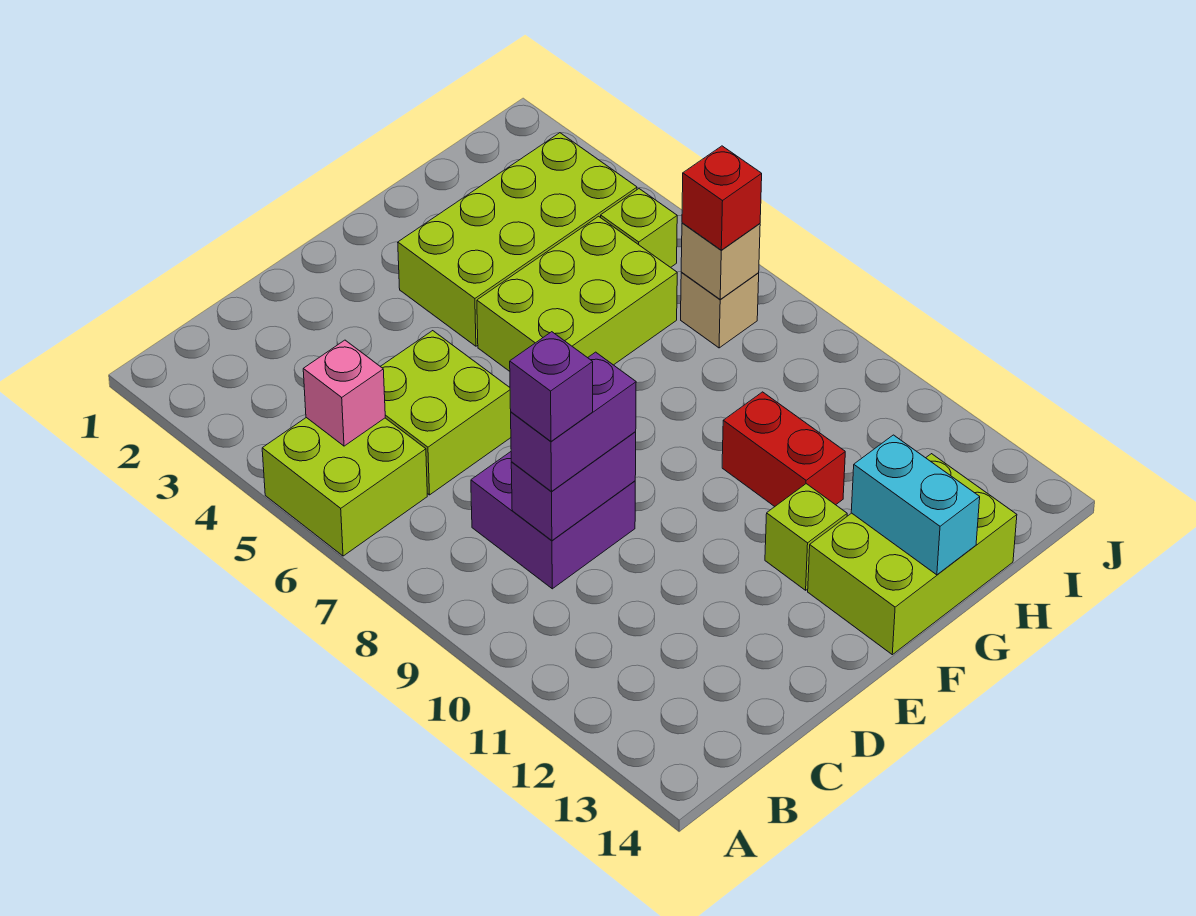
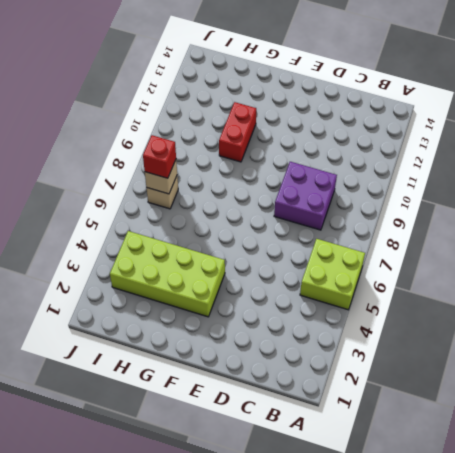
none -> lime 2x2 brick [380,331,511,495]
none -> lime 2x3 brick [477,216,677,371]
none -> lime 1x1 brick [765,484,847,590]

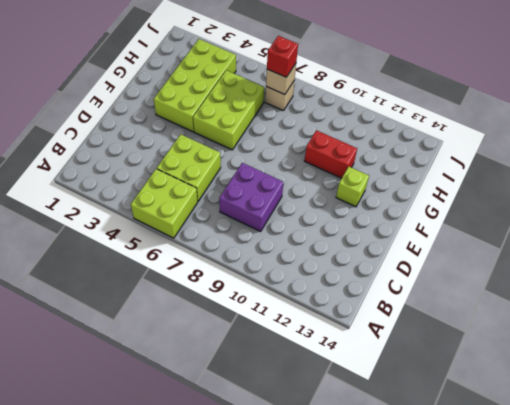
none -> lime 2x3 brick [808,454,1017,655]
none -> lime 1x1 brick [601,189,677,267]
none -> pink 1x1 brick [303,340,385,446]

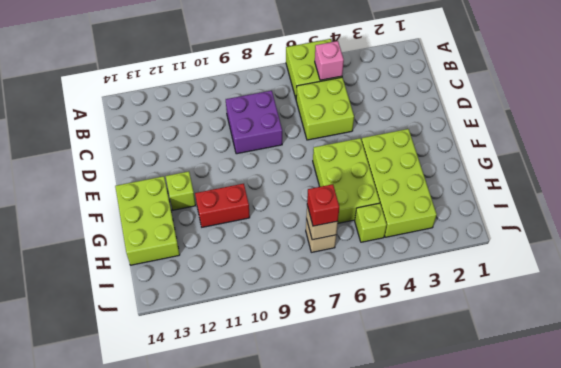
none -> purple 1x2 brick [511,432,636,540]
none -> cyan 1x2 brick [851,435,980,575]
none -> purple 1x2 brick [511,352,636,491]

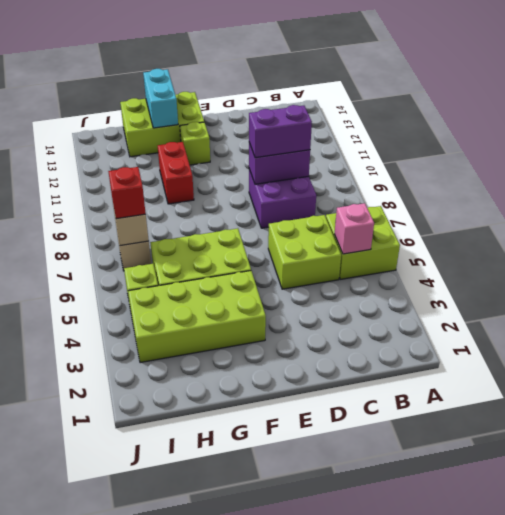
none -> purple 1x1 brick [510,332,593,441]

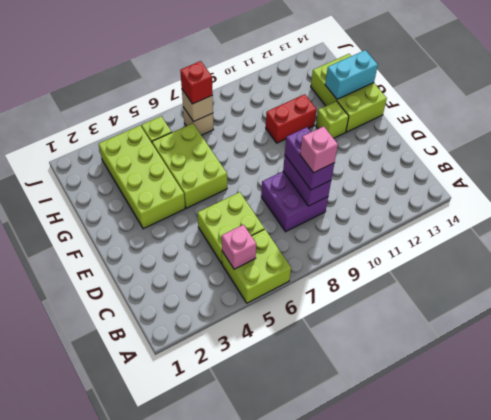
pink 1x1 brick [300,126,338,173] -> purple 1x1 brick [510,332,593,441]

